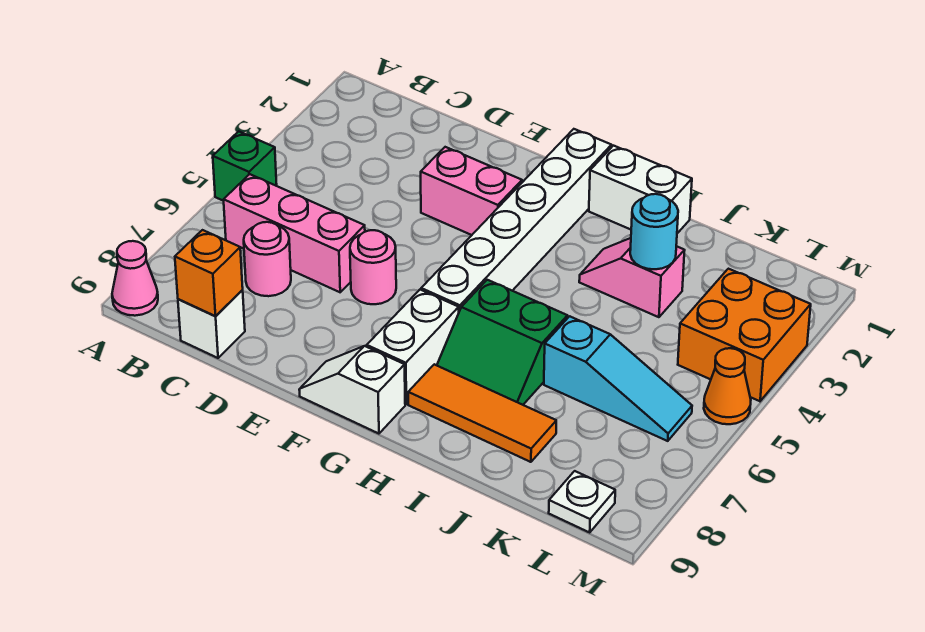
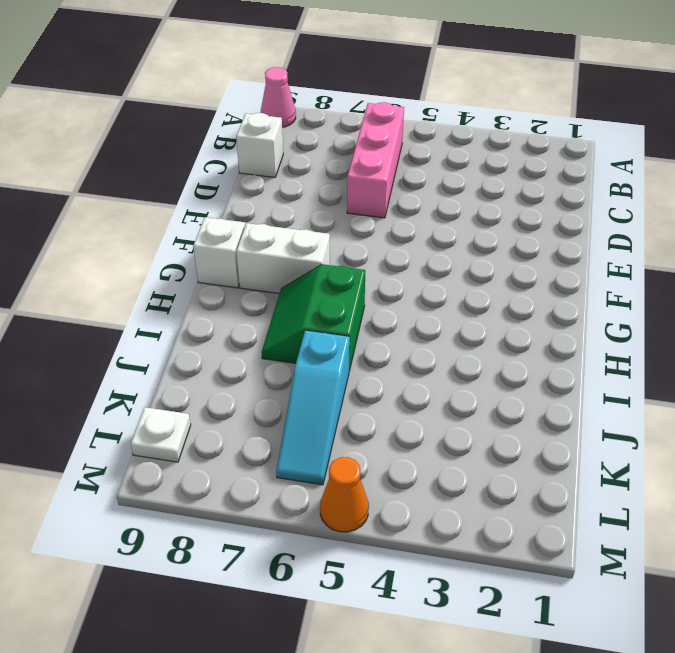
none -> green 1x1 brick [213,131,277,201]
none -> pink 1x1 round brick [244,222,291,296]
none -> pink 1x2 brick [421,147,522,235]

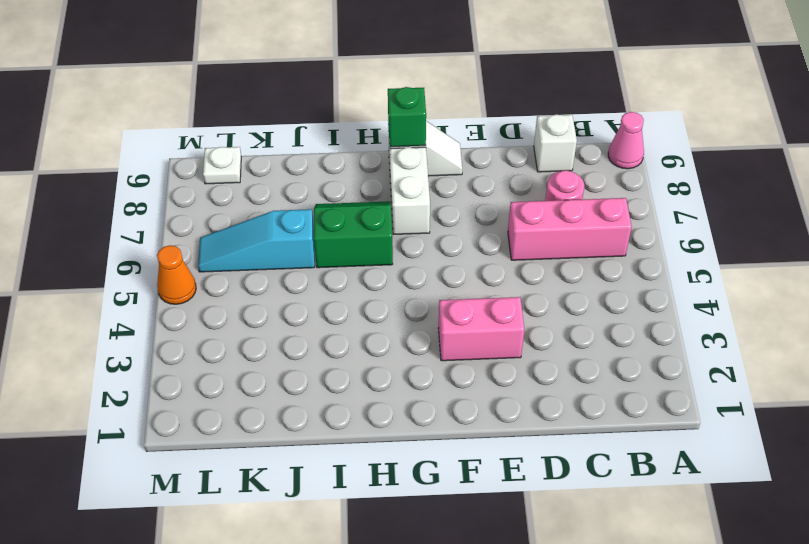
green 1x1 brick [388,87,426,147] -> green 1x1 brick moved to [213,131,277,201]
none -> pink 1x1 round brick [350,230,396,304]
none -> white 1x6 brick [421,129,611,311]
none -> white 1x2 brick [589,146,692,233]

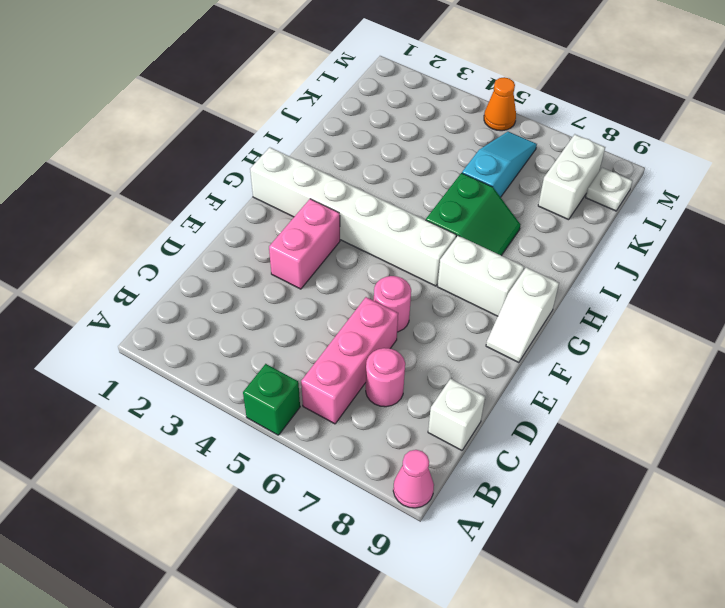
white 1x2 brick [538,134,605,220] -> white 1x2 brick moved to [589,146,692,233]
none -> orange 1x3 tile [408,364,556,462]
none -> pink 1x2 slope [579,238,685,317]
none -> orange 2x2 brick [678,269,811,401]

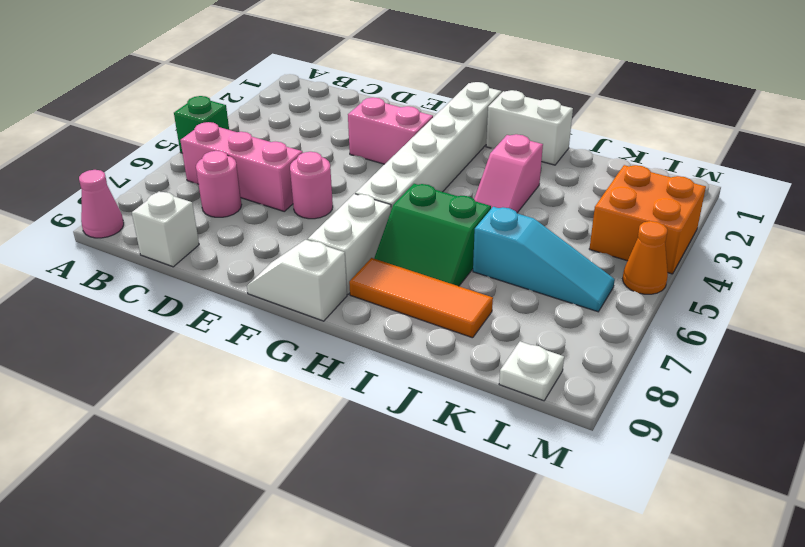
pink 1x2 slope [474,134,543,213] -> pink 1x2 slope turned to [579,238,685,317]
none -> orange 1x1 brick [175,230,243,316]
none -> cyan 1x1 round brick [630,194,678,269]

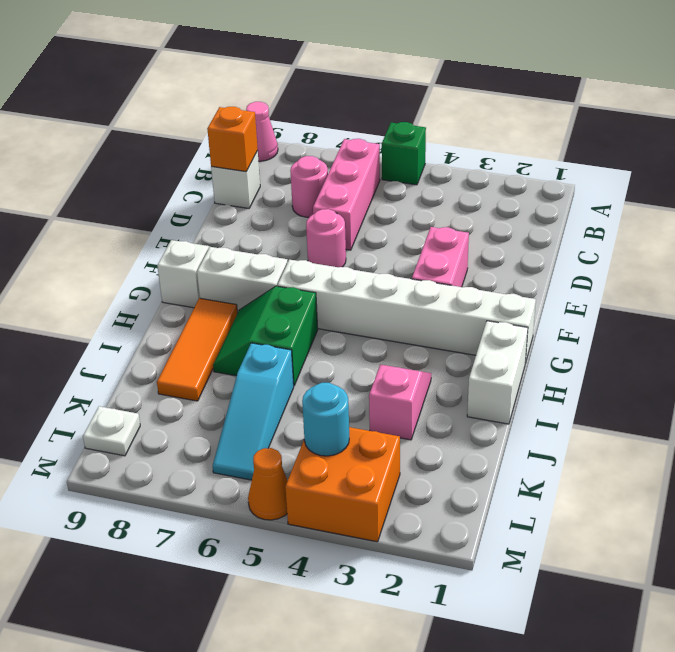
cyan 1x1 round brick [302,383,349,456] -> cyan 1x1 round brick moved to [630,194,678,269]

